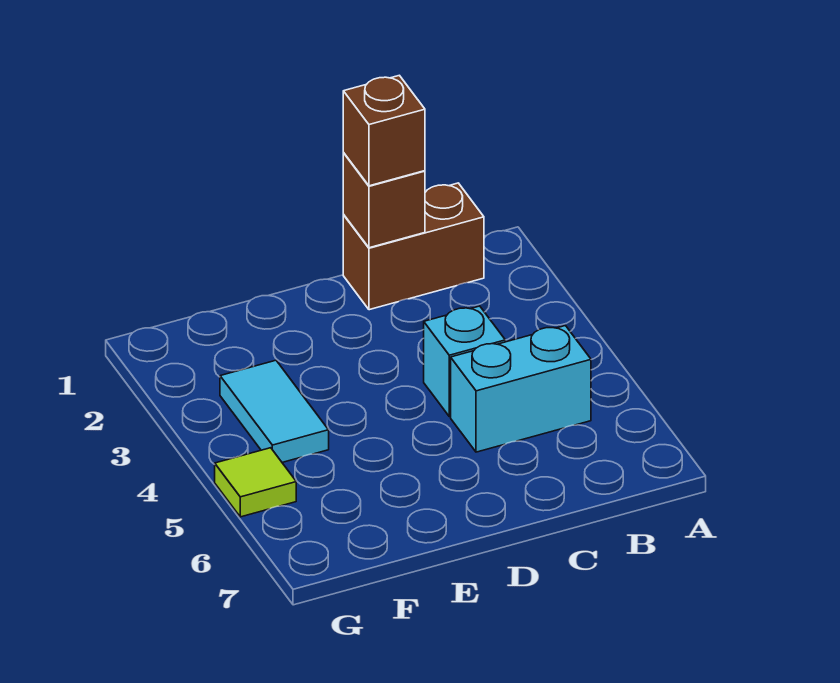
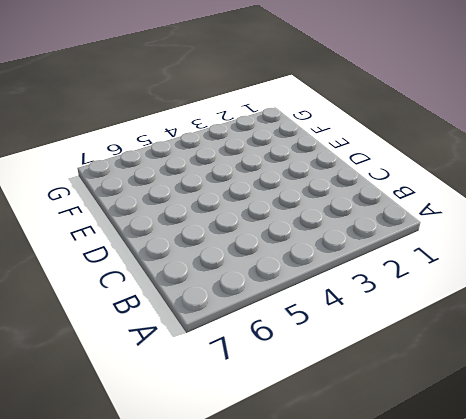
none -> brown 1x2 brick [343,183,484,310]
none -> cyan 1x2 brick [451,326,591,452]

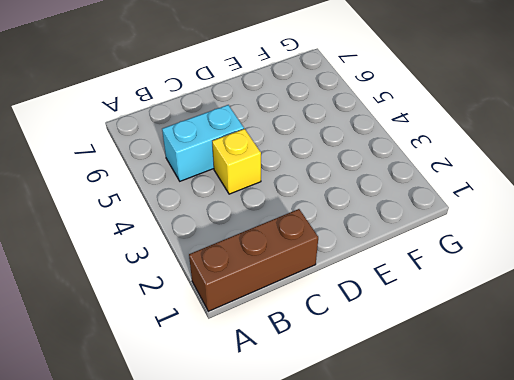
brown 1x3 brick [189,209,318,311] -> brown 1x2 brick [343,183,484,310]
yellow 1x1 brick [212,129,261,194] -> cyan 1x1 brick [424,306,505,417]
none -> cyan 1x2 tile [220,360,329,462]
none -> lime 1x1 tile [215,448,296,517]

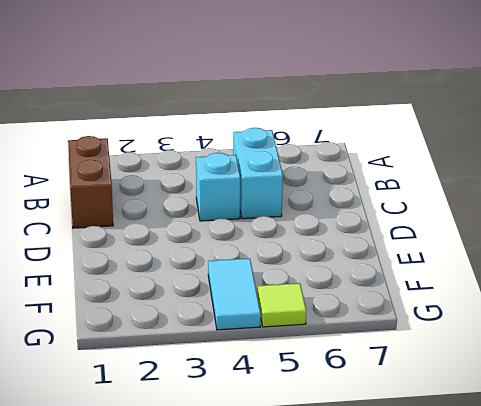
cyan 1x2 tile [208,258,261,330] -> cyan 1x2 tile turned to [220,360,329,462]
none -> brown 1x1 brick [343,153,425,248]
none -> brown 1x1 brick [343,75,425,186]

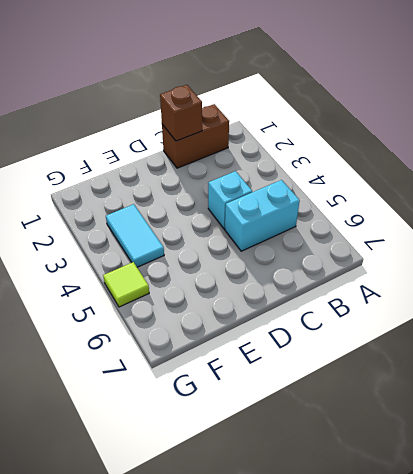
none -> brown 1x1 brick [343,75,425,186]

